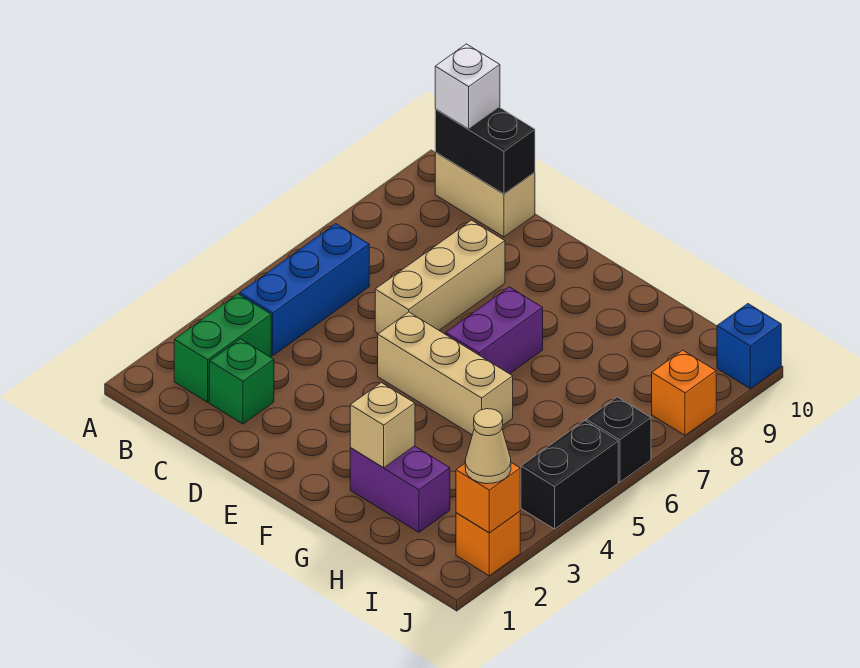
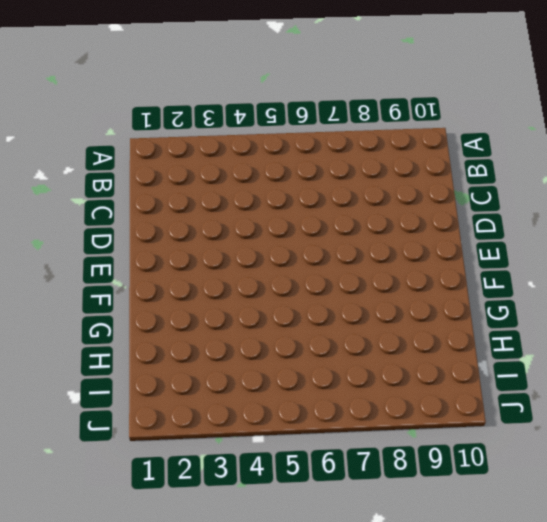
none -> green 1x2 brick [174,294,271,402]
none -> blue 1x3 brick [240,224,369,355]
none -> tan 1x2 brick [435,152,535,237]

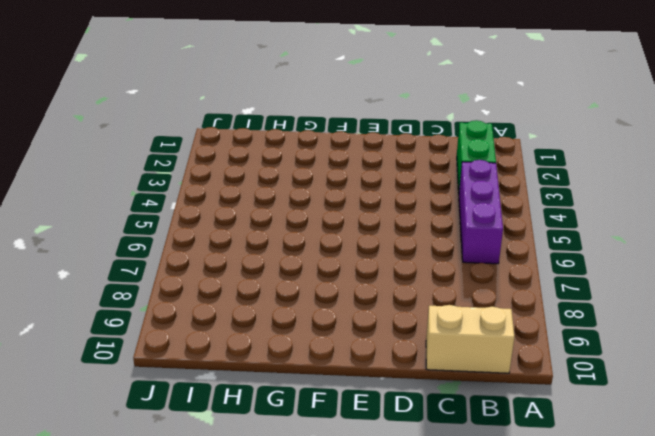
purple 1x3 brick [459,160,503,264] -> blue 1x3 brick [240,224,369,355]
none -> green 1x1 brick [209,339,274,424]
none -> tan 1x3 brick [375,220,505,334]
none -> tan 1x3 brick [378,312,513,435]

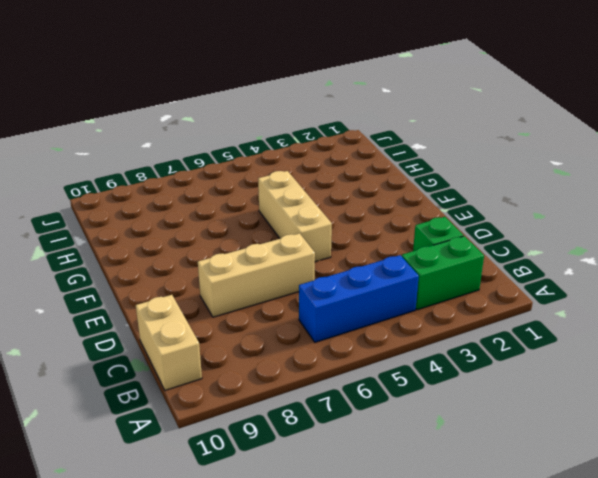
none -> purple 1x2 brick [446,287,543,374]
none -> purple 1x2 brick [350,446,450,532]
none -> orange 1x1 brick [456,511,520,576]

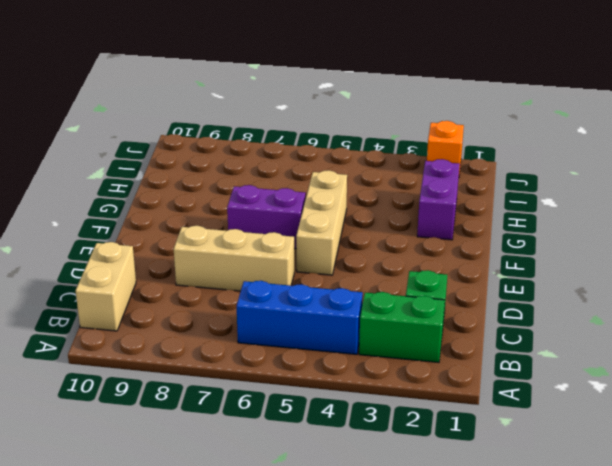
none -> black 1x2 brick [521,421,618,529]
none -> black 1x1 brick [586,397,651,482]
none -> orange 1x1 brick [652,350,716,435]

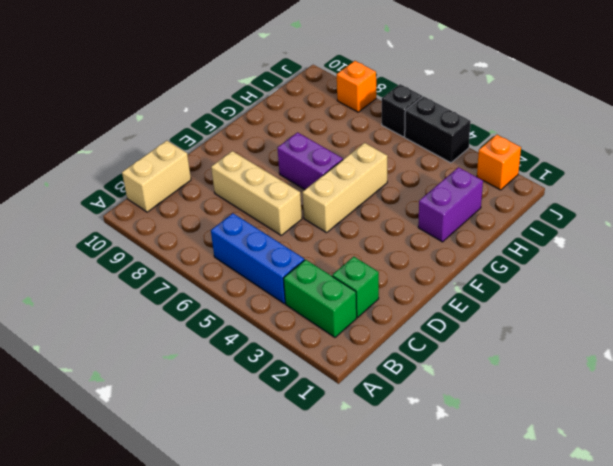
none -> blue 1x1 brick [717,304,781,389]
none -> black 1x2 brick [435,107,535,194]
none -> tan 1x1 brick [350,383,415,468]

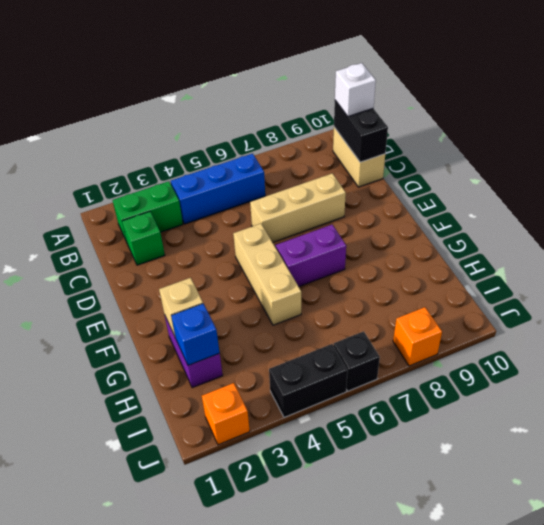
blue 1x1 brick [171,304,220,365] -> blue 1x1 brick moved to [717,304,781,389]
none -> orange 1x1 brick [456,463,520,533]
none -> tan 1x1 cone [465,409,511,484]

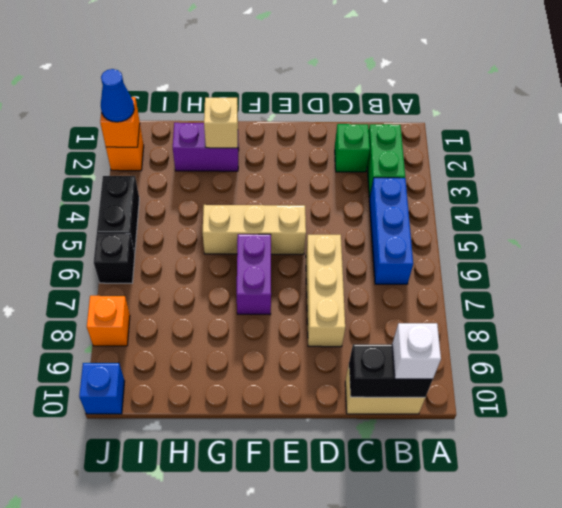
blue 1x1 cone [101,69,134,122] -> tan 1x1 cone [465,409,511,484]

